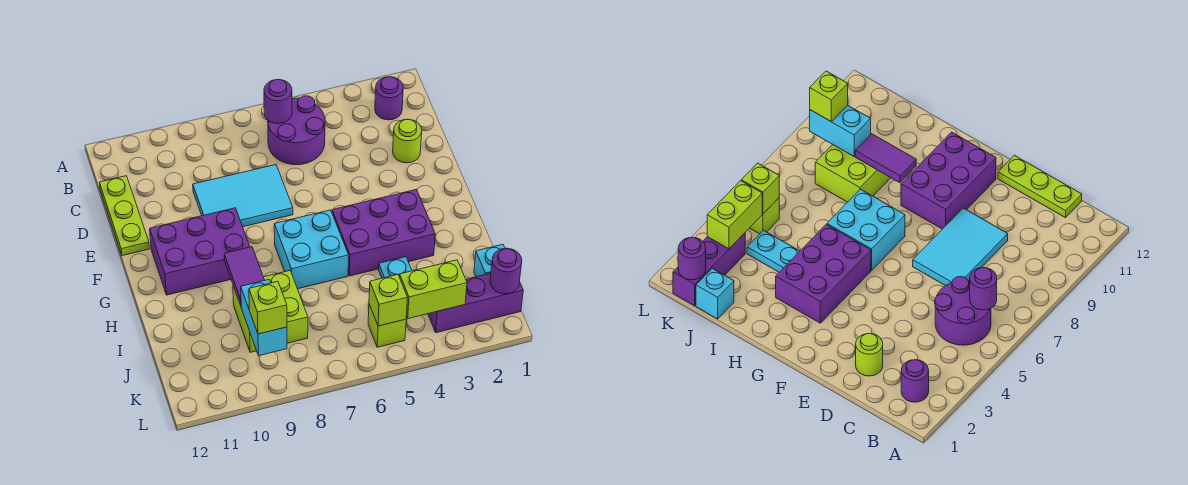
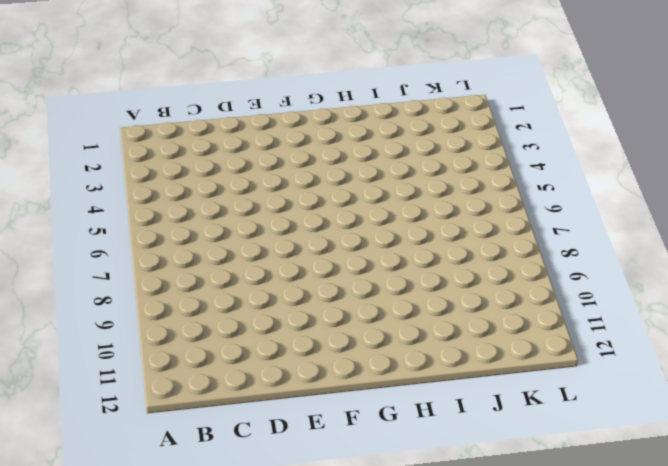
none -> purple 1x1 round brick [375,77,403,120]
none -> purple 2x2 round brick [268,96,325,165]
none -> lime 1x3 plate [99,176,149,256]

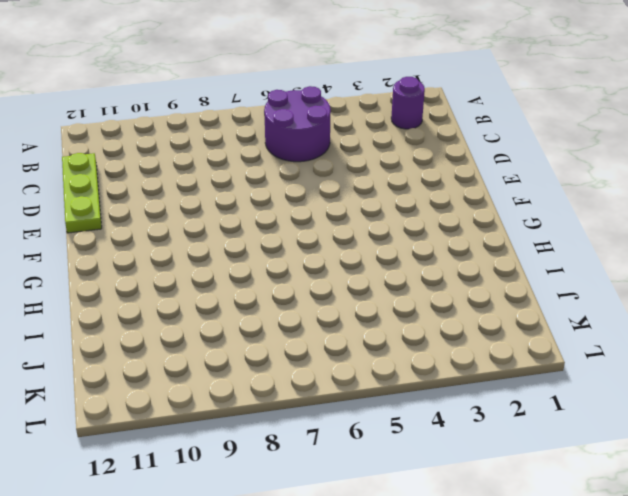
none -> lime 1x1 round brick [393,119,422,163]
none -> cyan 2x3 tile [193,165,293,227]
none -> purple 2x3 brick [150,208,250,295]

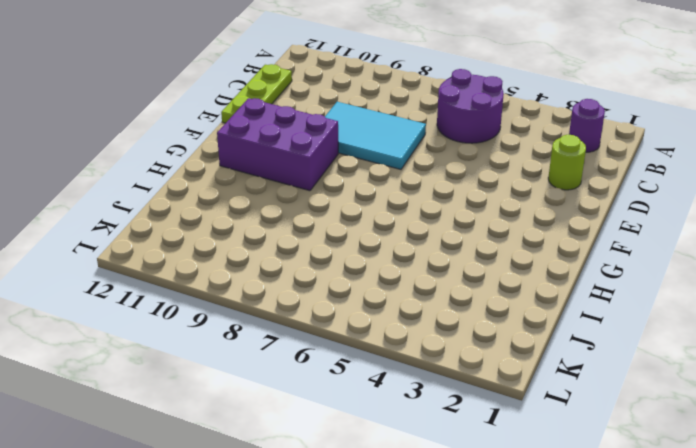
none -> purple 2x3 brick [332,190,435,276]
none -> cyan 2x2 brick [274,210,348,289]
none -> cyan 1x2 plate [379,257,412,278]

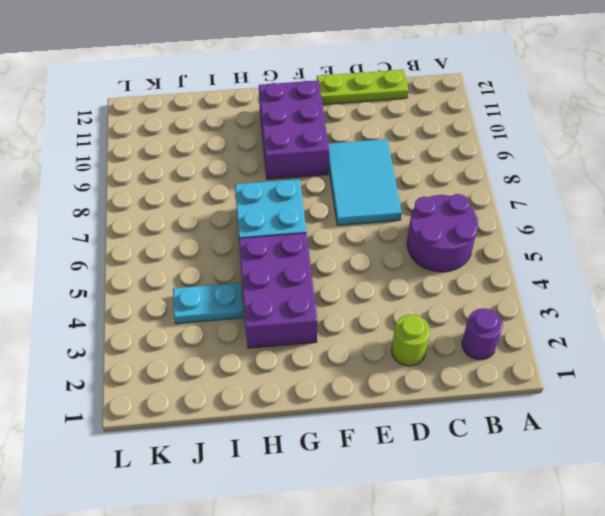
none -> lime 2x2 brick [233,271,308,352]
none -> cyan 1x1 brick [474,244,505,277]
none -> purple 1x3 brick [428,273,523,333]

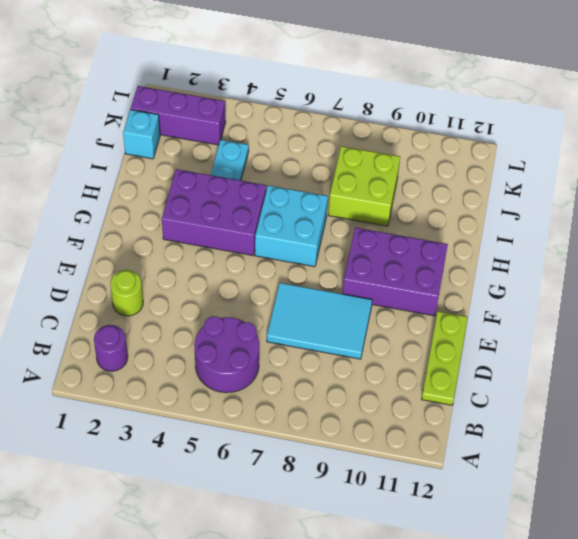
none -> lime 1x1 brick [368,304,406,347]
none -> purple 1x1 round brick [264,80,292,123]
none -> purple 1x2 tile [224,247,265,306]

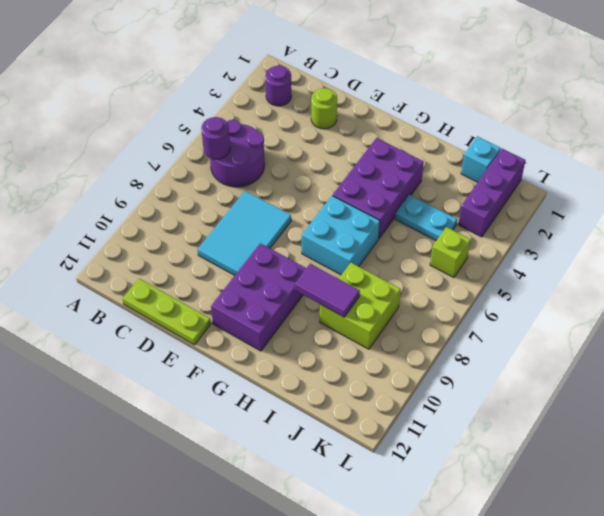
none -> cyan 1x2 brick [241,280,287,356]
none -> purple 1x1 round brick [490,248,522,294]
none -> lime 1x2 brick [399,260,467,319]

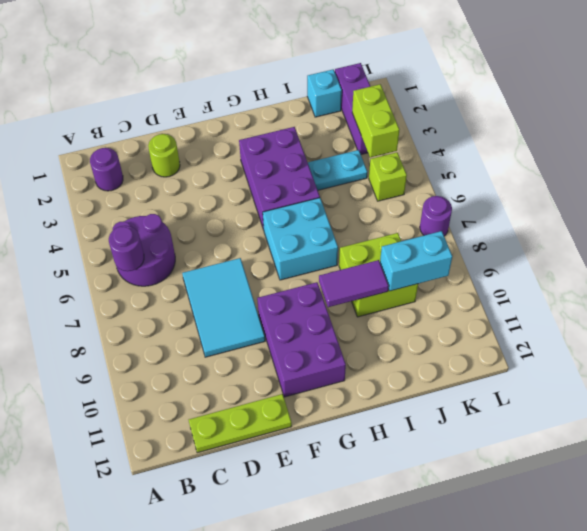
purple 1x1 round brick [420,196,452,236] -> purple 1x1 round brick moved to [490,248,522,294]
none -> lime 1x1 brick [369,274,408,326]
none -> lime 1x1 brick [249,281,287,334]

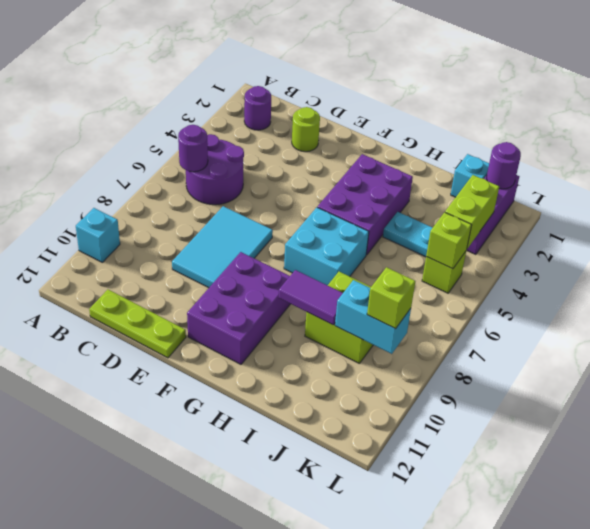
cyan 1x1 brick [76,208,120,262] -> none

